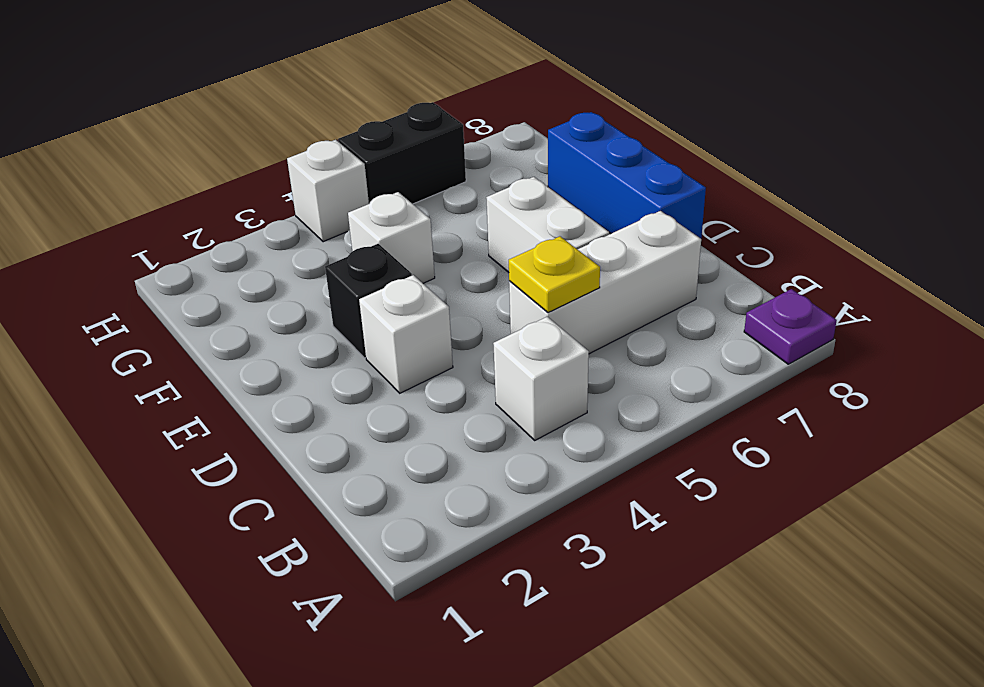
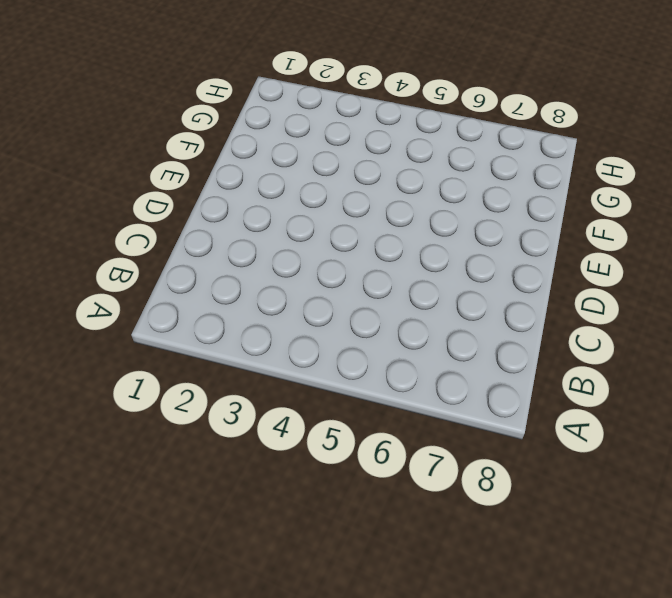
none -> purple 1x1 plate [744,289,837,364]
none -> white 1x1 brick [493,317,589,440]

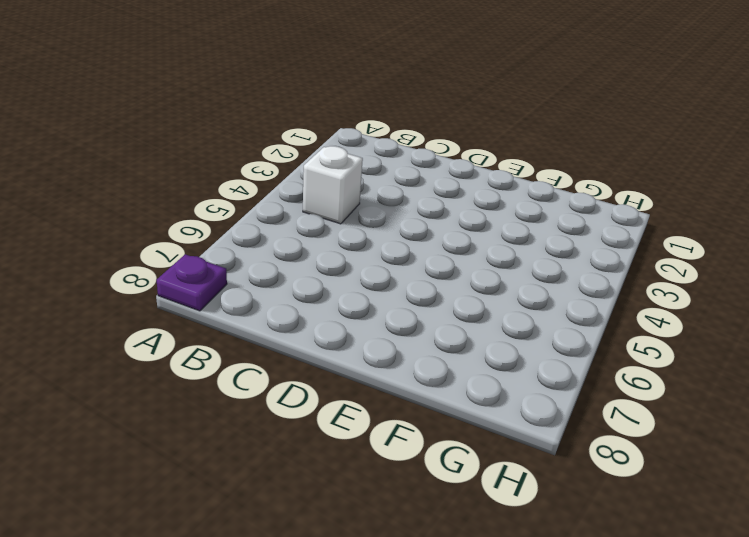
none -> white 1x3 brick [509,211,701,354]
none -> white 1x1 brick [359,275,453,393]

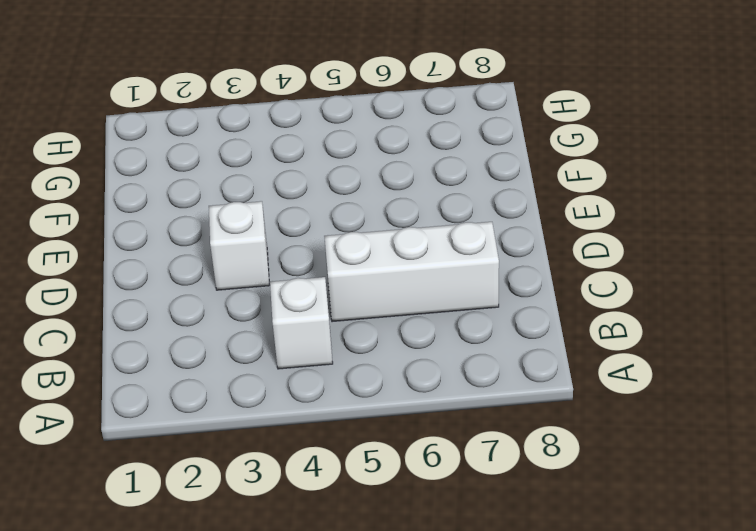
none -> purple 1x1 plate [744,289,837,364]
none -> white 1x2 brick [486,177,609,272]

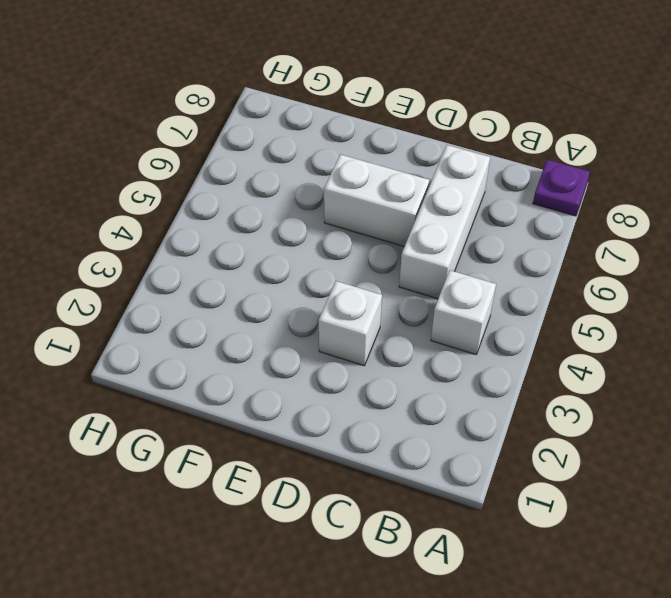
none -> blue 1x3 brick [548,112,706,238]
none -> black 1x1 brick [325,244,412,358]

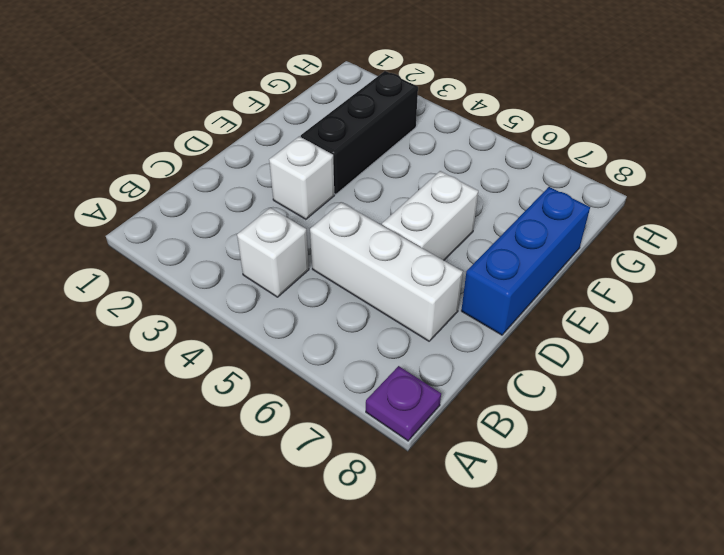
black 1x3 brick [301,71,418,194] -> black 1x1 brick [325,244,412,358]
none -> white 1x1 brick [348,192,435,283]
none -> white 1x1 brick [287,140,369,242]

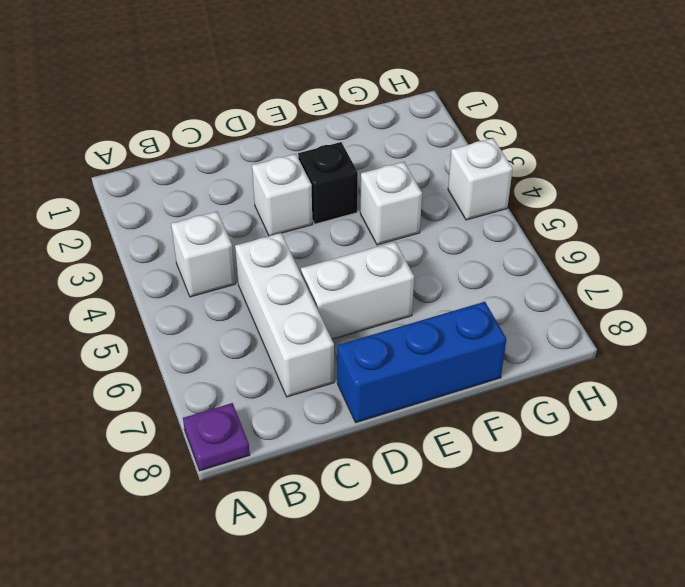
none -> black 1x2 brick [338,102,466,204]
none -> yellow 1x1 plate [509,236,600,313]

